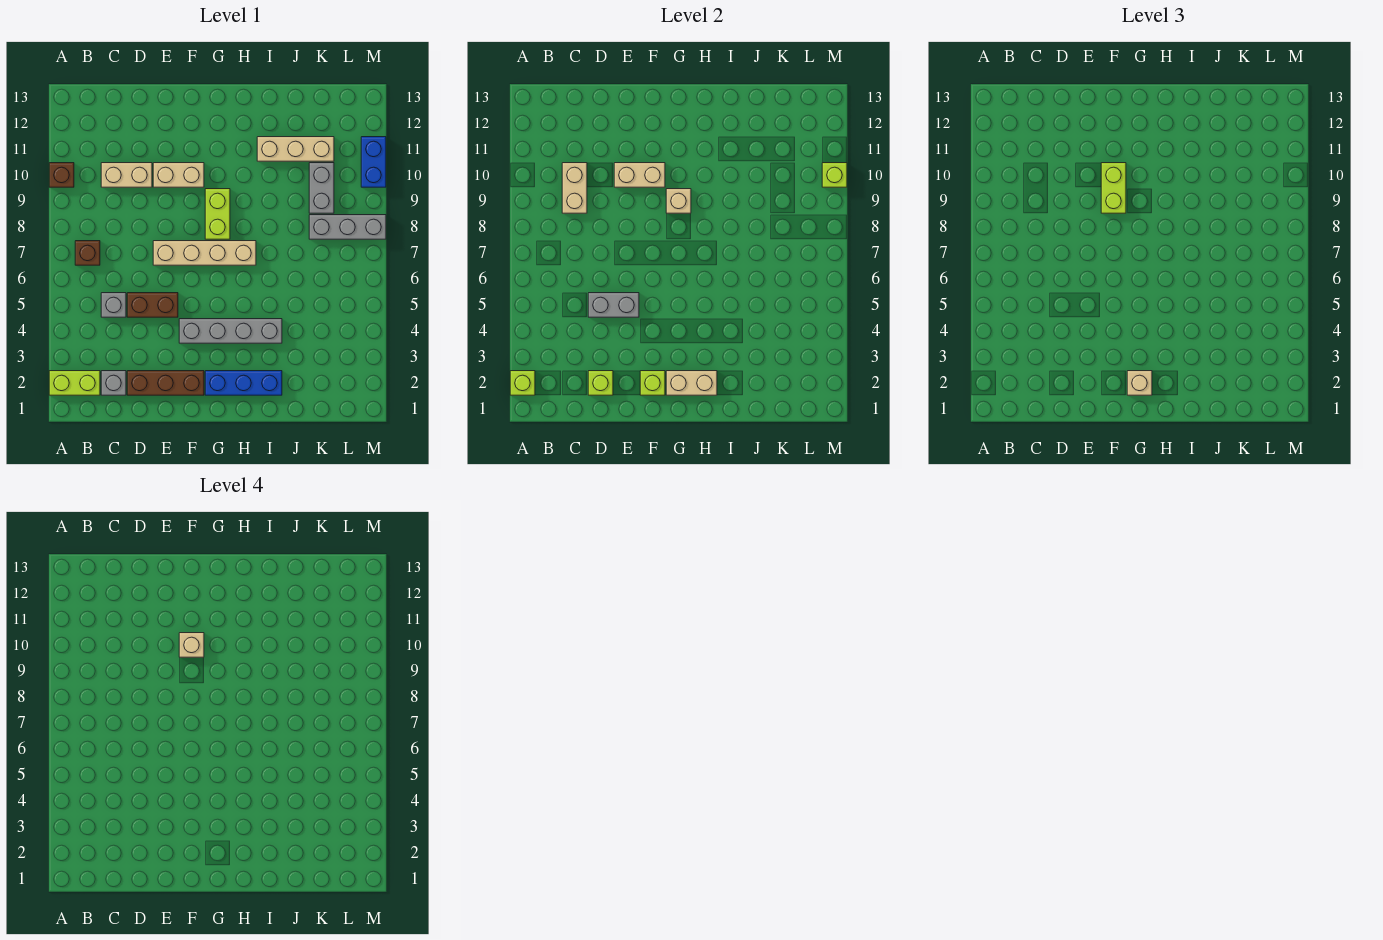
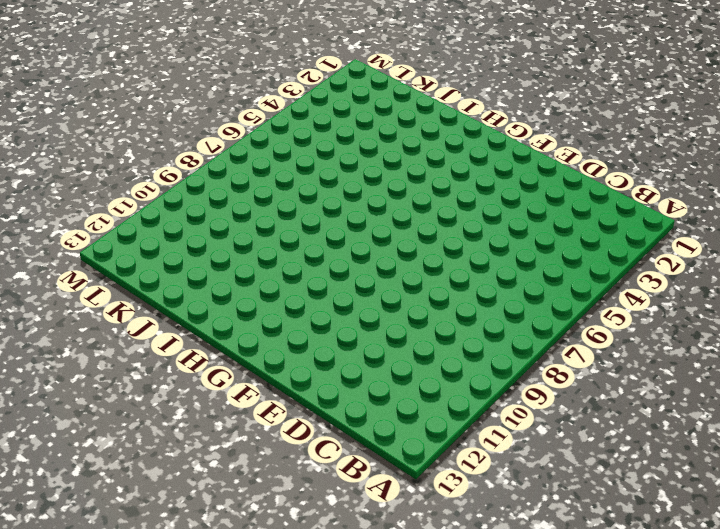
none -> lime 1x2 brick [49,371,100,395]
none -> brown 1x1 brick [49,163,74,187]
none -> brown 1x1 brick [75,241,100,265]

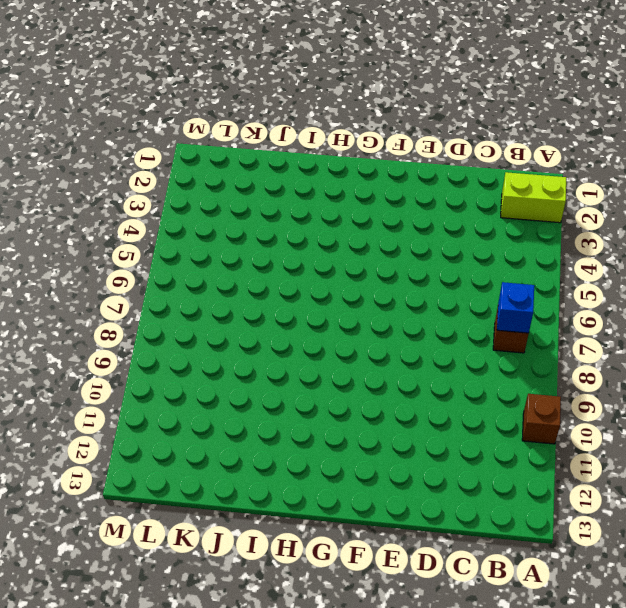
blue 1x1 brick [497,282,534,333] -> none
none -> grey 1x1 brick [101,371,126,395]
none -> grey 1x1 brick [101,293,126,317]
none -> tan 1x2 brick [101,163,152,187]

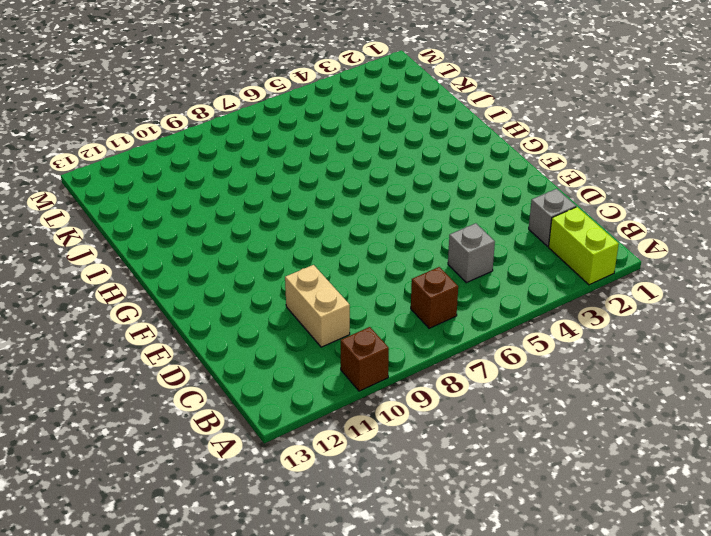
none -> brown 1x3 brick [127,371,204,395]
none -> brown 1x2 brick [127,293,178,317]
none -> tan 1x4 brick [153,241,256,265]

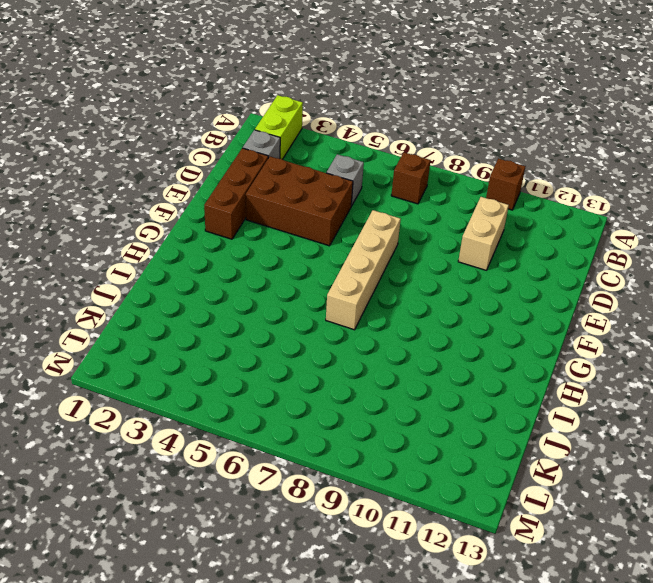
brown 2x3 brick [246,156,353,246] -> brown 1x2 brick [127,293,178,317]
none -> tan 1x2 brick [153,163,204,187]
none -> grey 1x4 brick [179,319,282,343]
none -> blue 1x3 brick [205,371,282,395]

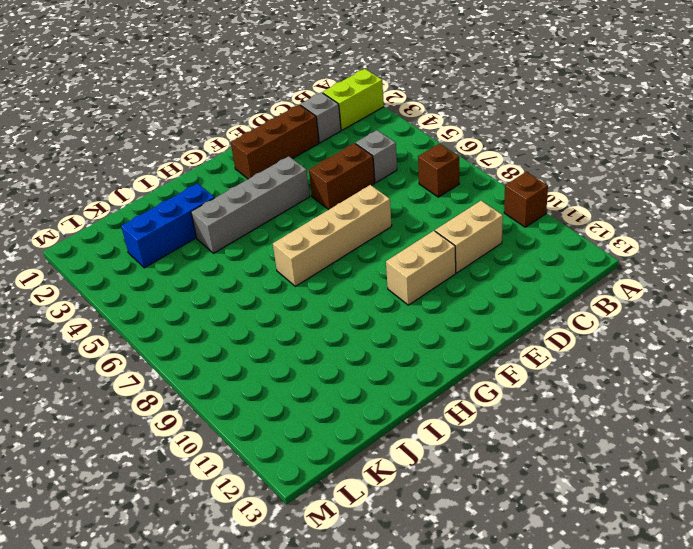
blue 1x3 brick [121,183,214,268] -> blue 1x3 brick moved to [205,371,282,395]
none -> lime 1x2 brick [205,189,230,239]
none -> tan 1x3 brick [257,137,334,161]
none -> grey 1x3 brick [309,215,386,239]

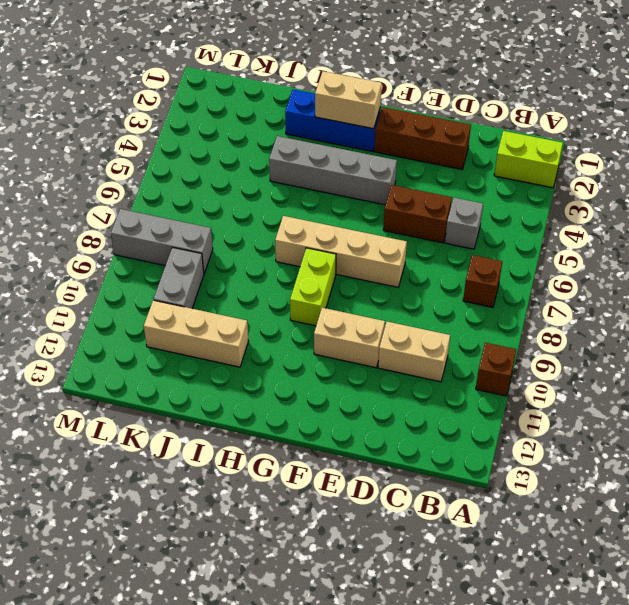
none -> grey 1x1 brick [101,371,126,395]
none -> blue 1x2 brick [361,137,386,187]
none -> lime 1x1 brick [510,371,535,395]

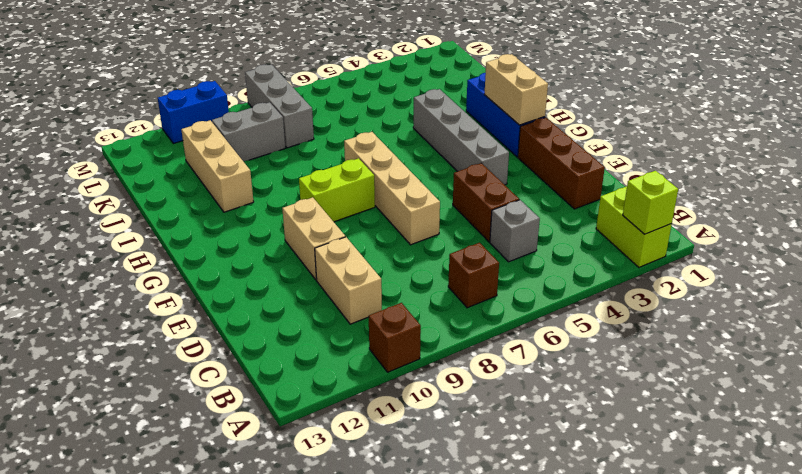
none -> grey 1x1 brick [101,371,126,395]
none -> tan 1x2 brick [562,163,587,213]
none -> lime 1x1 brick [588,371,613,395]

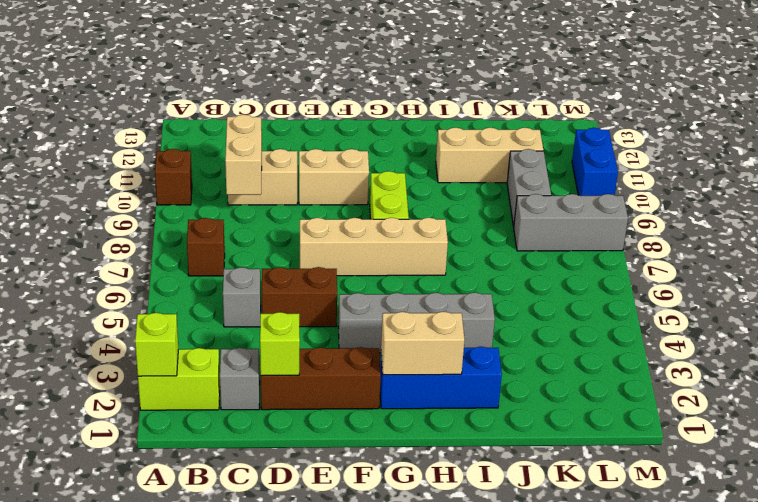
none -> grey 1x2 brick [588,293,639,317]
none -> tan 1x2 brick [614,163,665,187]
none -> lime 1x1 brick [640,371,665,395]

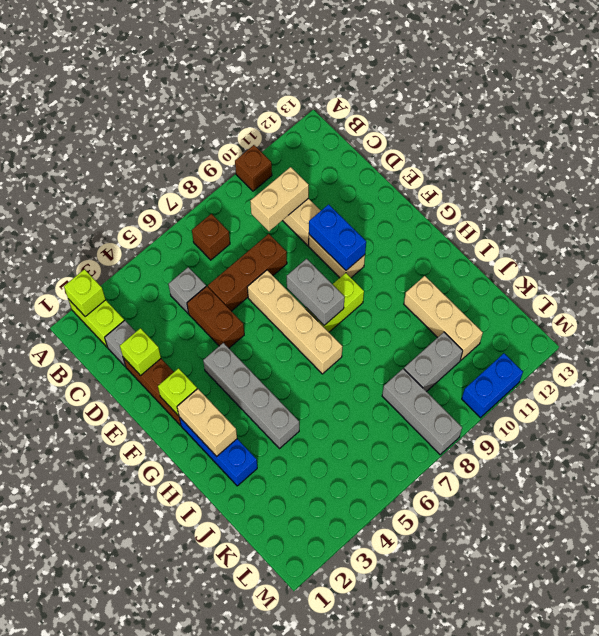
brown 1x3 brick [208,234,287,311] -> none
blue 1x2 brick [309,204,366,270] -> tan 1x2 brick [614,163,665,187]
grey 1x2 brick [287,259,345,325] -> grey 1x2 brick moved to [588,293,639,317]
none -> tan 1x1 brick [666,189,691,213]
none -> lime 1x1 brick [822,163,847,187]
none -> lime 1x2 brick [1101,163,1126,213]

